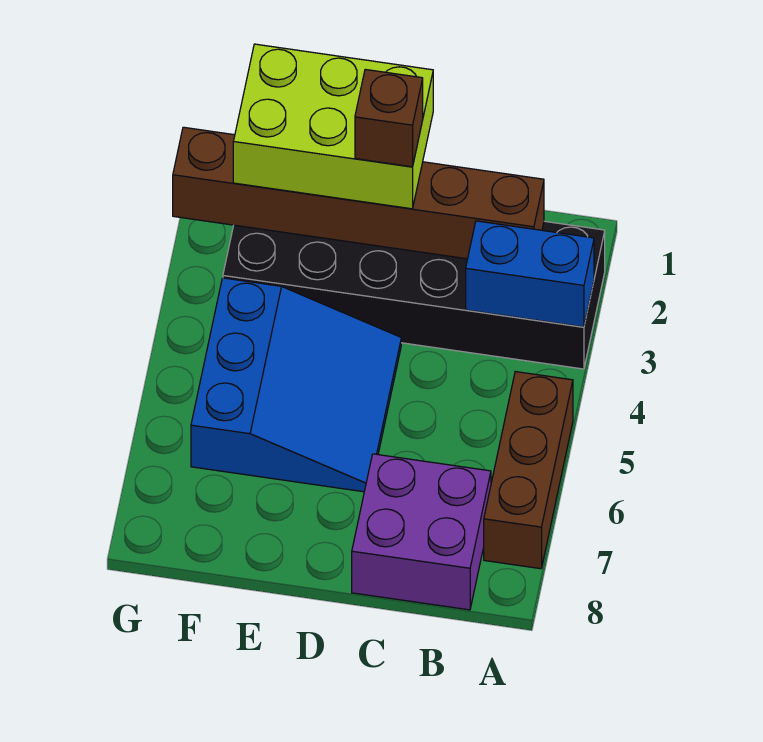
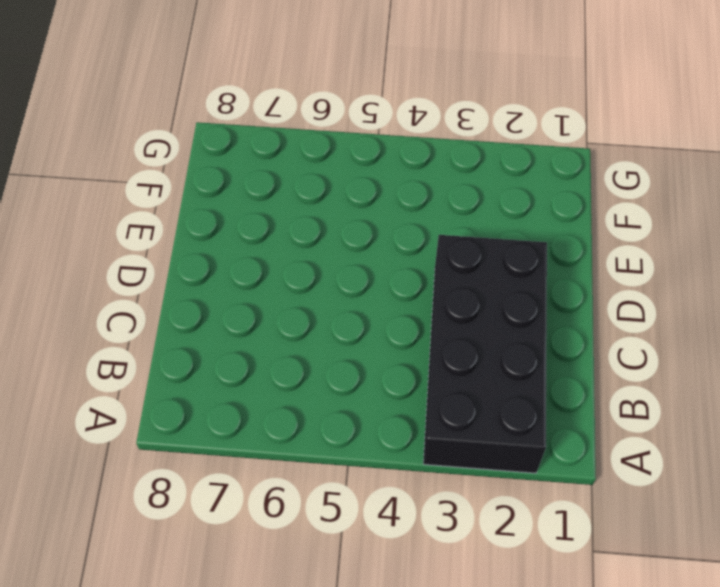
black 2x4 brick [423,235,547,473] -> black 2x6 brick [223,221,605,369]
none -> brown 1x3 brick [484,372,573,569]
none -> purple 2x2 brick [352,454,491,610]

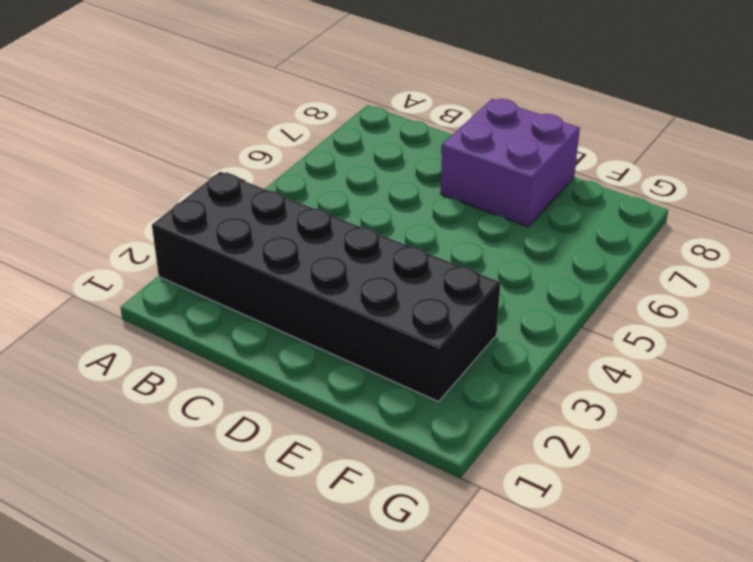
purple 2x2 brick [441,99,580,227] -> purple 2x2 brick moved to [352,454,491,610]
none -> brown 1x3 brick [484,372,573,569]
none -> blue 3x3 slope [191,278,401,492]

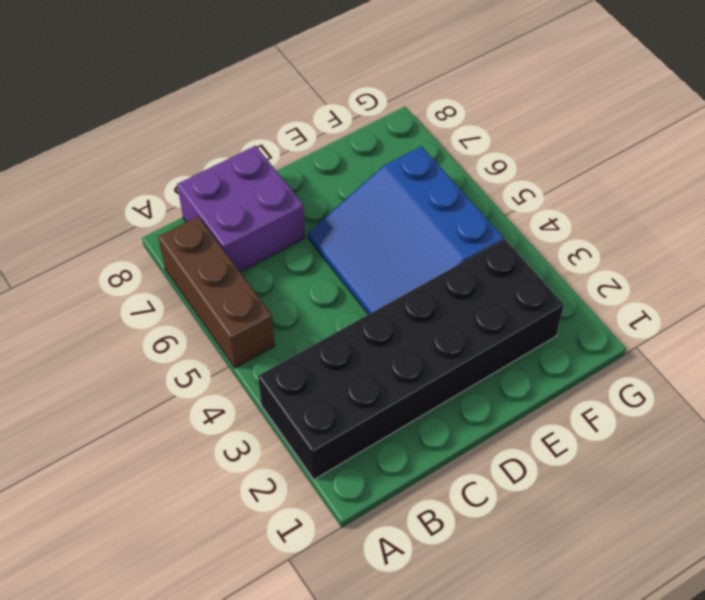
none -> blue 1x2 brick [466,221,594,327]
none -> brown 1x6 brick [173,127,544,259]

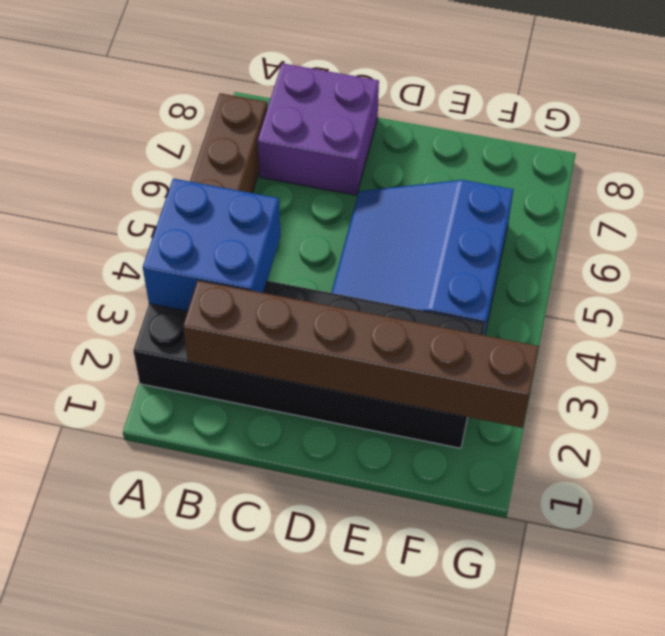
blue 2x2 brick [143,178,281,311] -> blue 1x2 brick [466,221,594,327]
none -> lime 2x3 brick [233,44,433,209]
none -> brown 1x1 brick [355,69,423,167]

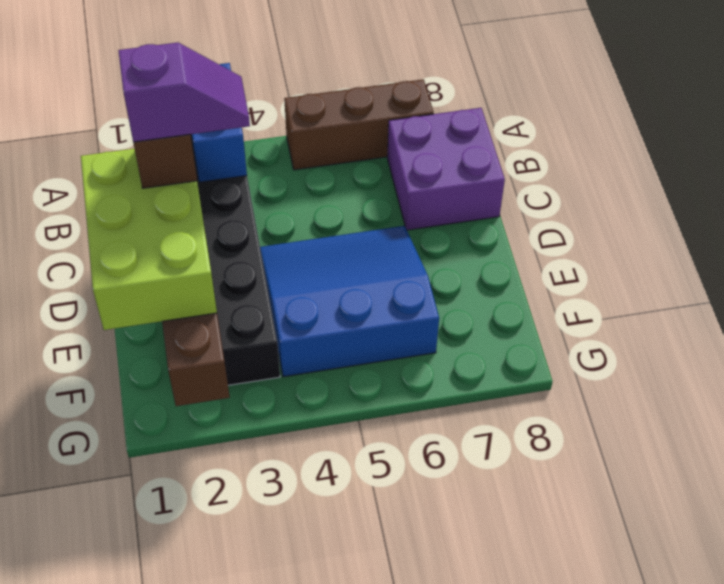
purple 1x2 slope [118,43,250,142] -> none

